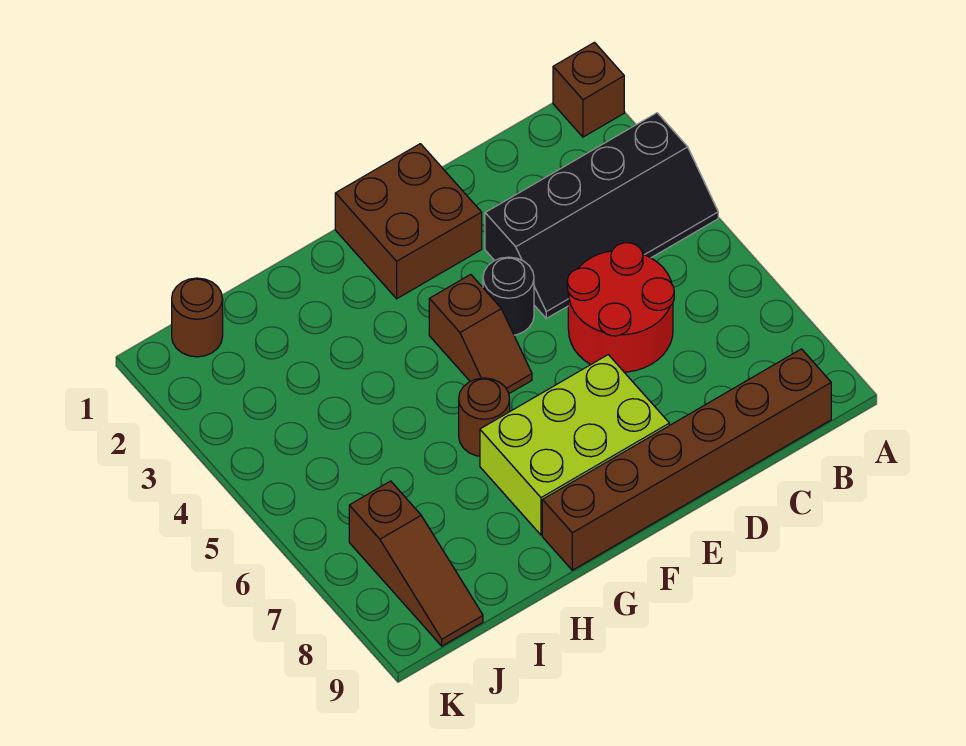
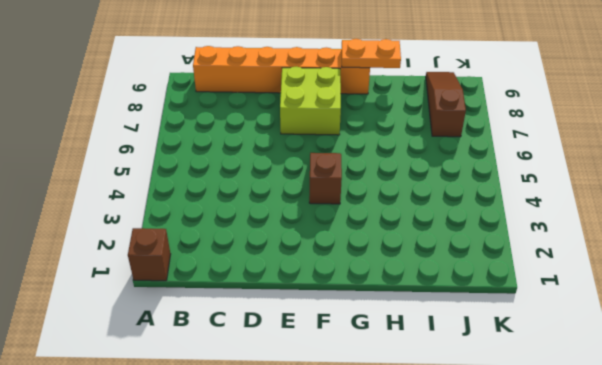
orange 1x6 brick [193,46,370,94] -> brown 1x6 brick [542,349,831,570]
lime 2x2 brick [280,67,341,135] -> lime 2x3 brick [480,355,669,535]
orange 1x2 plate [342,39,401,68] -> none
none -> black 2x4 slope [485,113,718,318]
none -> red 2x2 round brick [567,243,674,372]

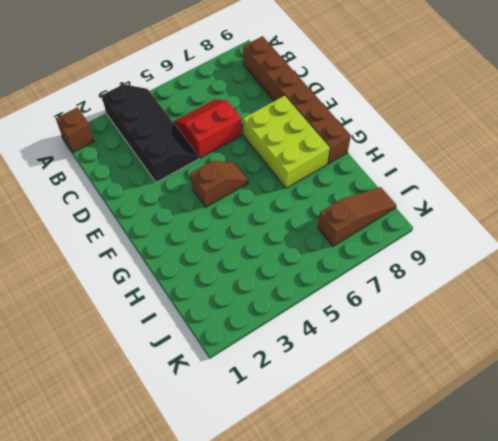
red 2x2 slope [174,100,242,158] -> red 2x2 round brick [567,243,674,372]
none -> brown 2x2 brick [335,144,482,299]
none -> black 1x1 round brick [483,257,534,335]

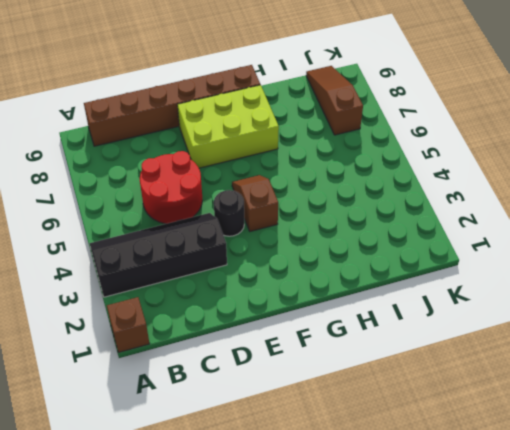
none -> brown 2x2 brick [335,144,482,299]
none -> brown 1x1 round brick [459,378,510,456]

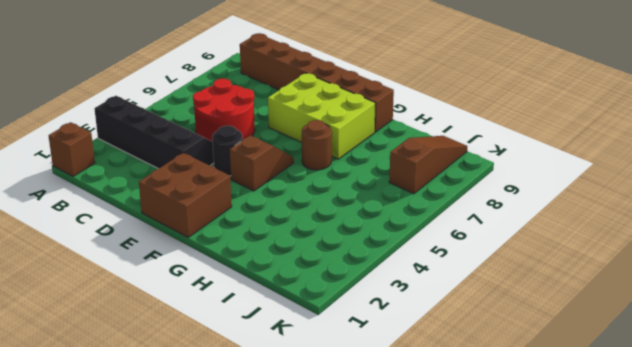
none -> brown 1x1 round brick [172,278,223,357]

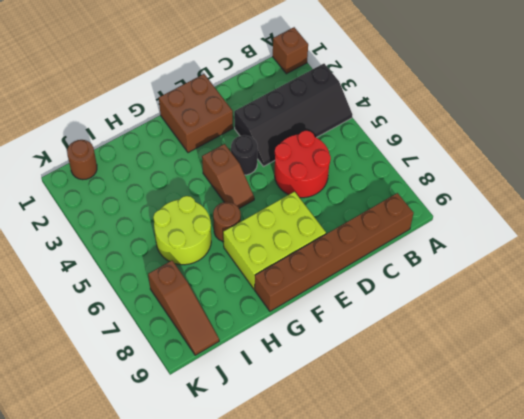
lime 2x2 round brick [153,196,211,265] -> none

